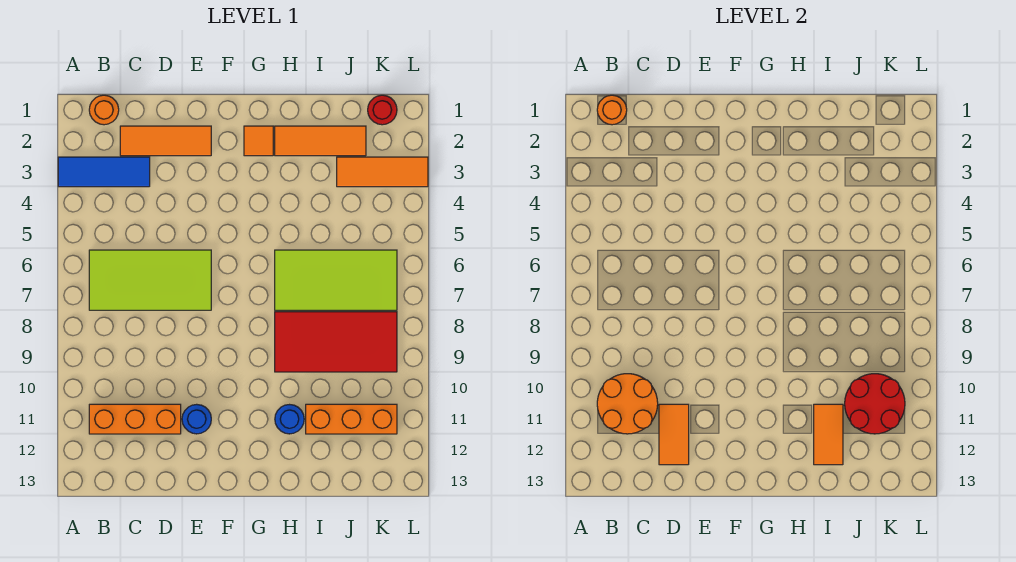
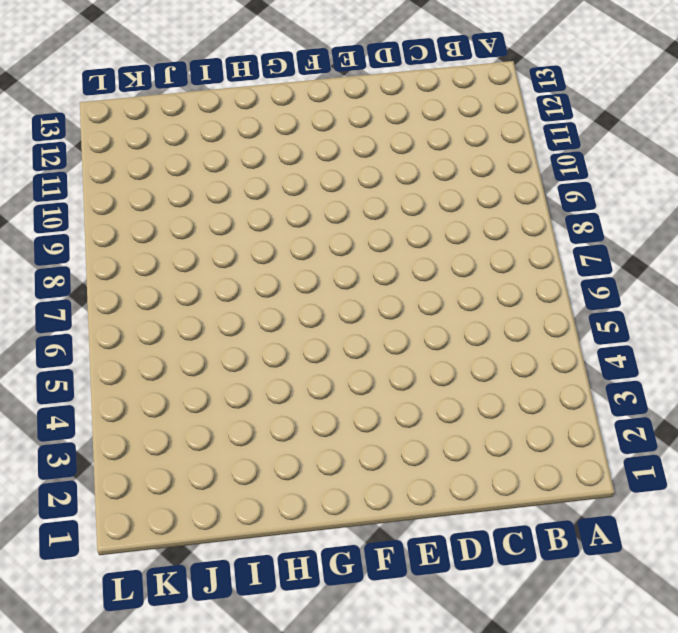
none -> blue 1x3 tile [58,157,150,187]
none -> orange 1x1 round brick [89,95,119,125]
none -> lime 2x4 tile [89,250,211,310]

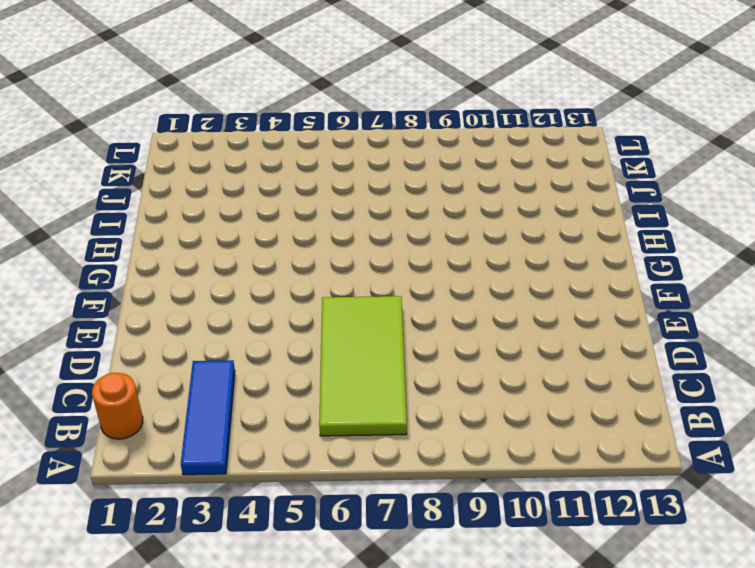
none -> orange 1x3 brick [89,404,181,434]
none -> orange 1x3 tile [120,126,211,156]
none -> blue 1x1 round brick [182,404,211,434]

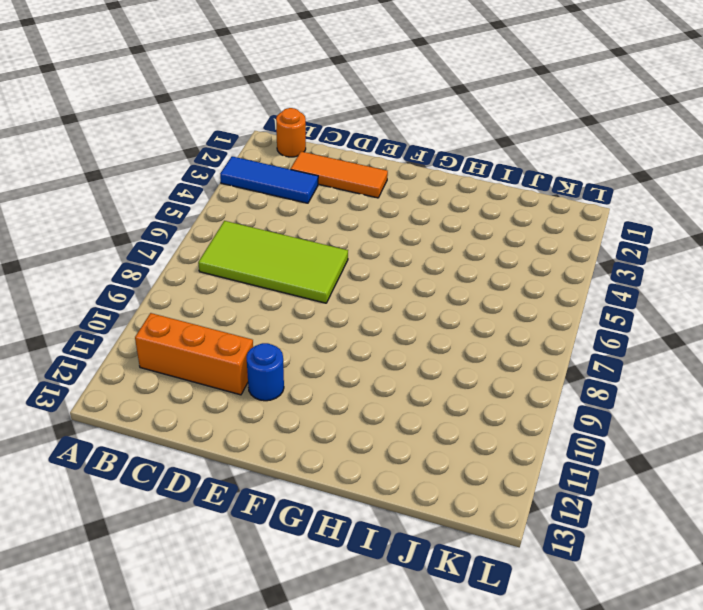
none -> orange 1x1 tile [244,126,273,156]
none -> orange 1x3 tile [275,126,366,156]
none -> lime 2x4 tile [275,250,397,310]

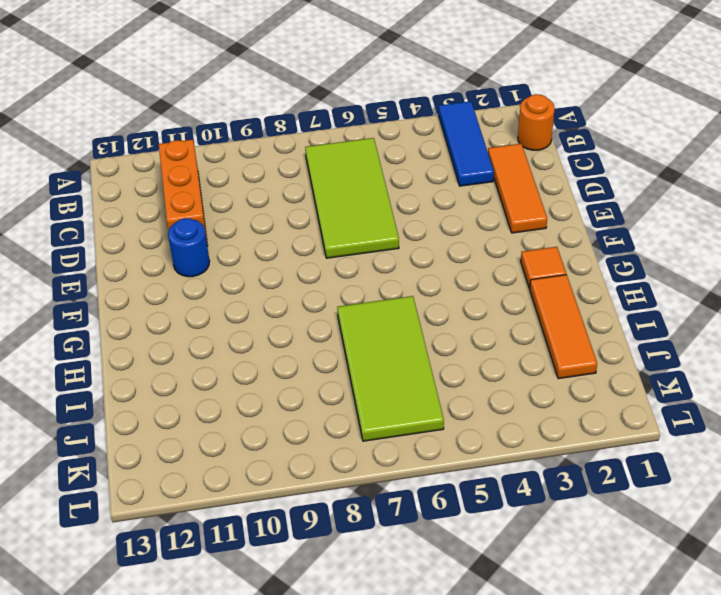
none -> red 2x4 tile [275,312,397,372]
none -> blue 1x1 round brick [275,405,304,434]
none -> orange 1x3 brick [306,404,397,434]

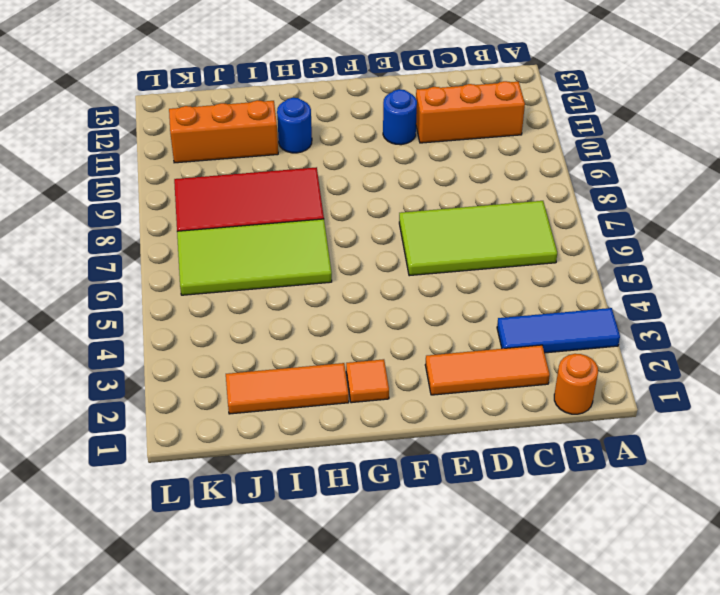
none -> orange 1x3 tile [337,157,428,187]
none -> red 1x1 round brick [368,95,397,125]
none -> orange 1x1 round brick [597,95,627,125]

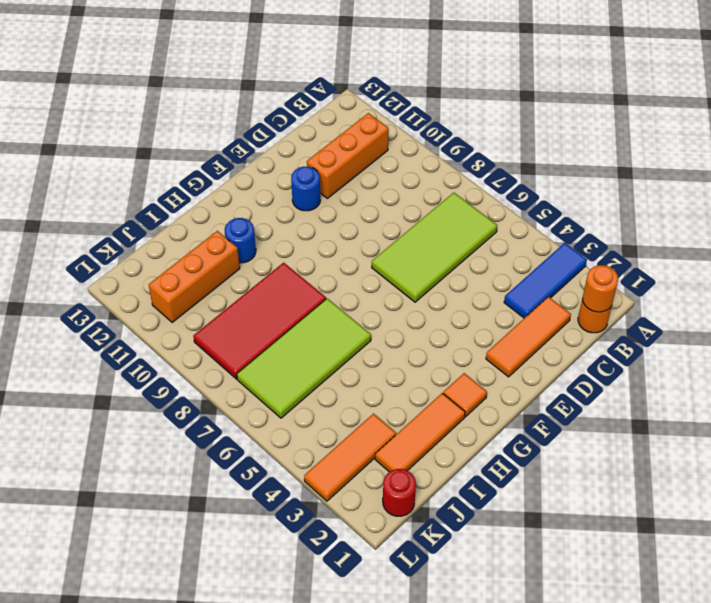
none -> orange 2x2 round brick [597,374,658,434]
none -> orange 1x2 tile [659,404,689,465]
none -> orange 1x2 tile [814,404,843,465]

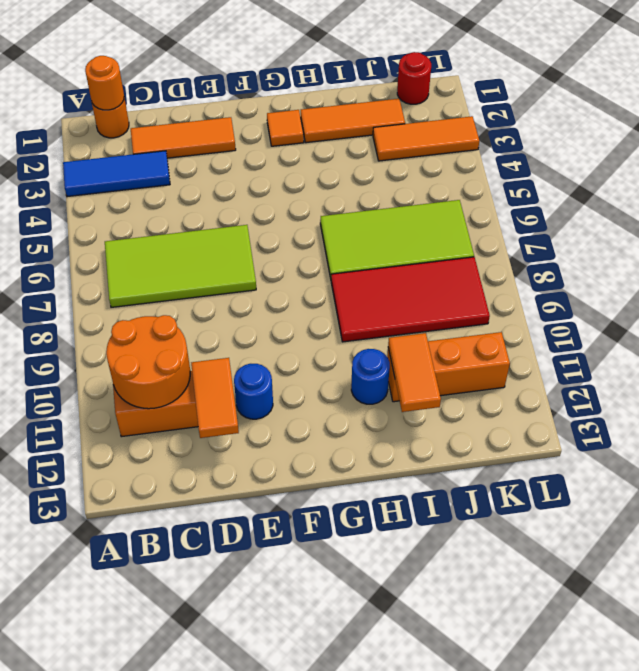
none -> red 2x2 round brick [845,374,905,434]

